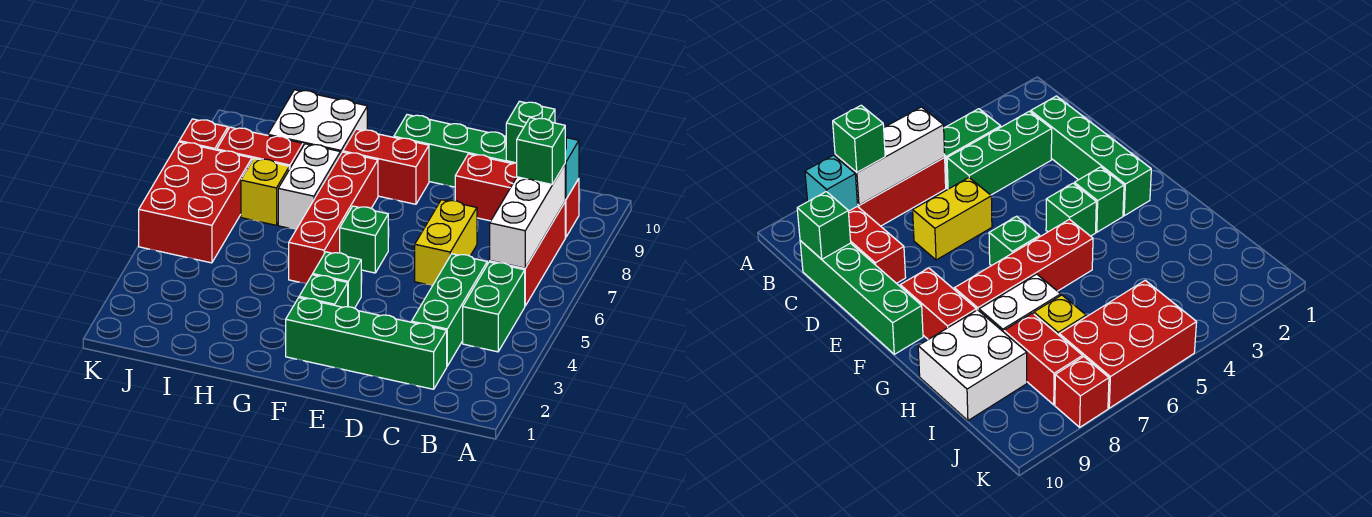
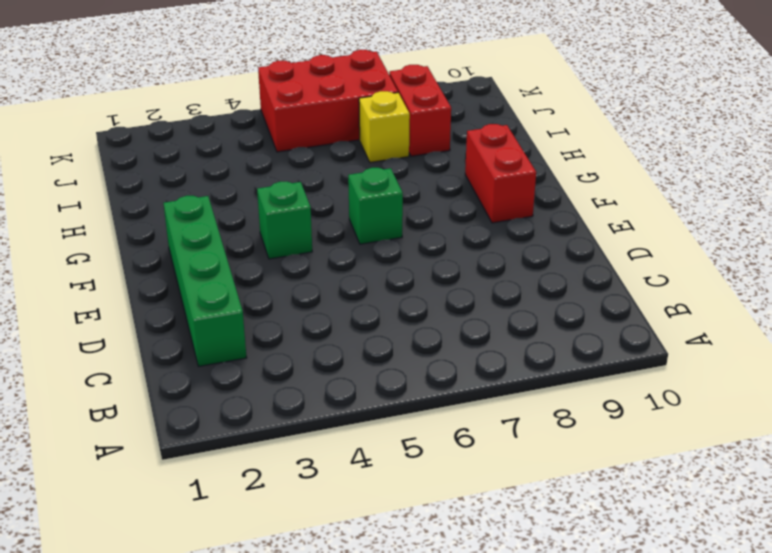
none -> green 1x2 brick [463,262,525,352]
none -> red 1x3 brick [490,202,565,306]
none -> red 1x3 brick [455,154,579,237]

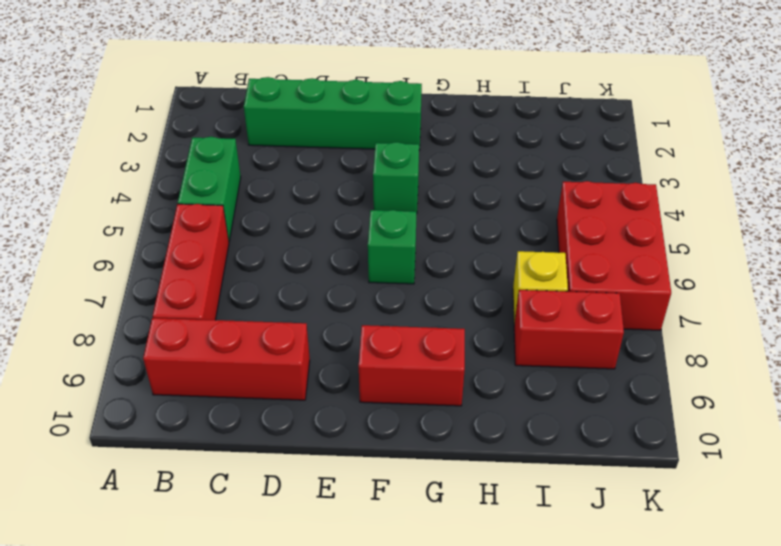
none -> green 1x3 brick [412,254,487,366]
none -> green 1x4 brick [394,115,514,187]
none -> yellow 1x2 brick [415,200,477,286]

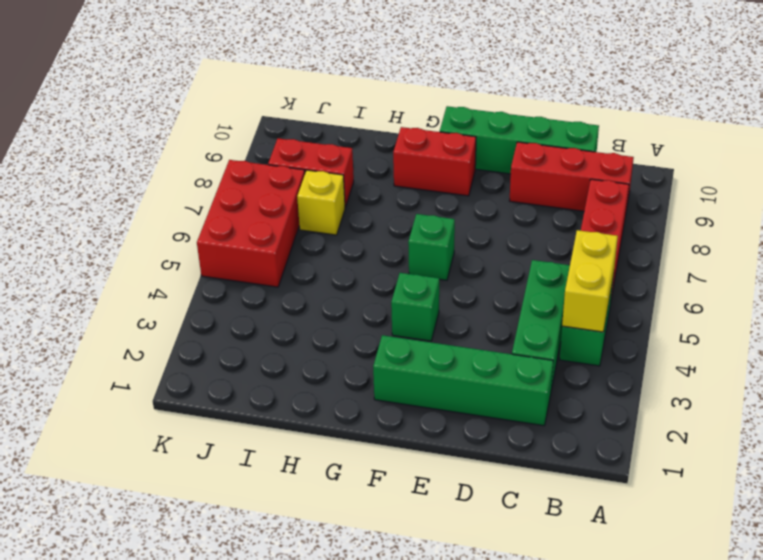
yellow 1x2 brick [562,230,618,332] -> yellow 1x2 brick moved to [415,200,477,286]
none -> green 1x1 brick [299,275,348,307]
none -> red 1x4 brick [289,152,378,284]
none -> white 1x2 brick [278,144,340,230]

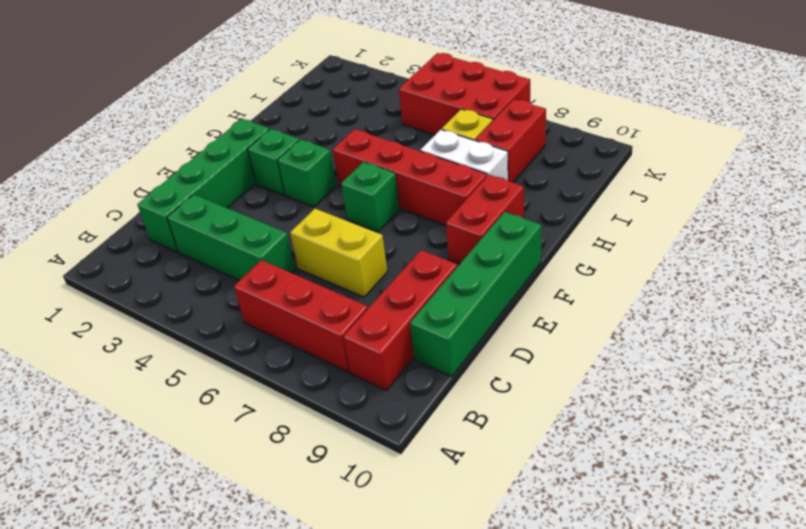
none -> green 1x2 brick [463,262,525,352]
none -> white 2x2 brick [268,90,367,155]
none -> red 1x1 brick [179,119,228,150]

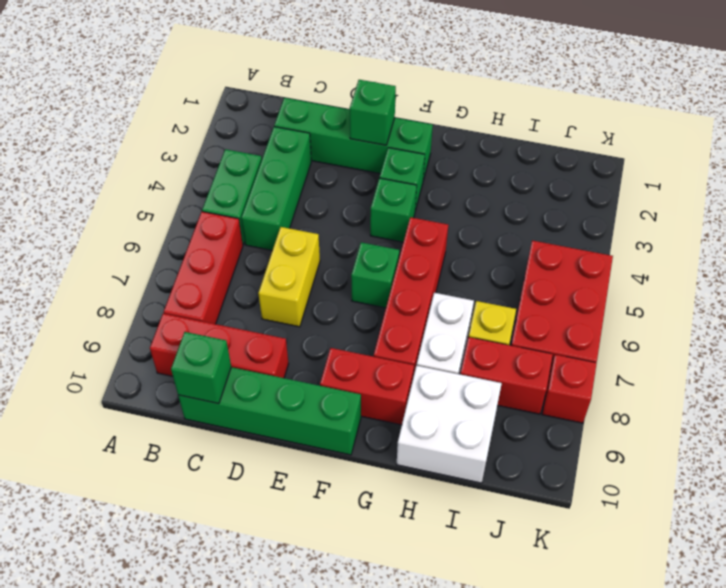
green 1x1 brick [350,80,396,145] -> green 1x1 brick moved to [517,118,565,184]
none -> white 1x3 brick [490,164,565,268]
none -> cyan 1x1 brick [565,137,579,200]

